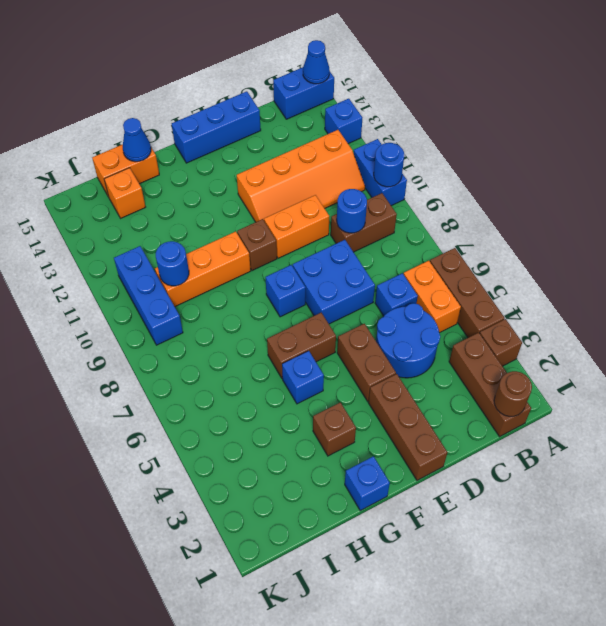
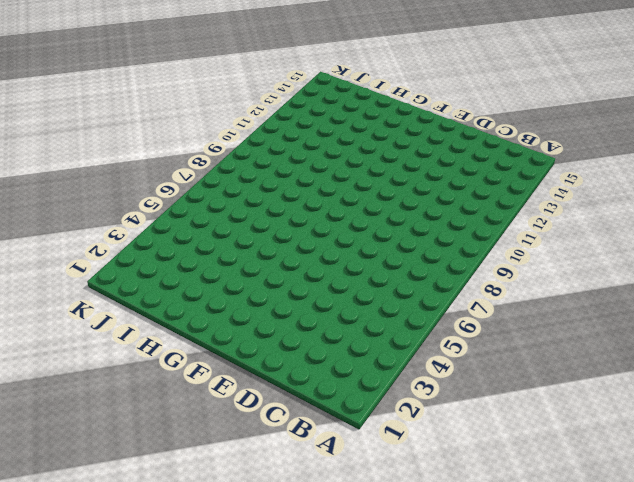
none -> brown 1x1 brick [480,319,522,366]
none -> brown 1x3 brick [430,248,505,338]
none -> blue 1x2 brick [354,139,407,206]
none -> blue 1x1 brick [325,99,362,144]

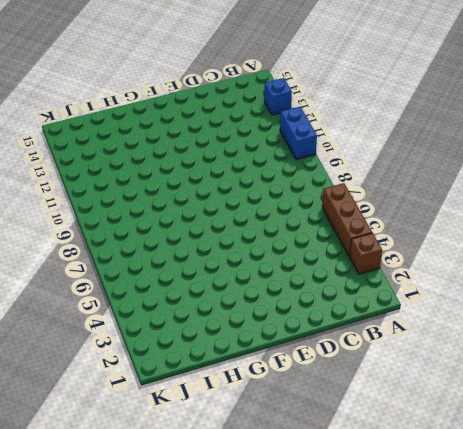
none -> blue 1x2 brick [273,67,334,119]
none -> brown 1x3 brick [449,333,531,437]
none -> orange 1x2 brick [404,261,461,333]
none -> brown 1x2 brick [331,193,397,252]

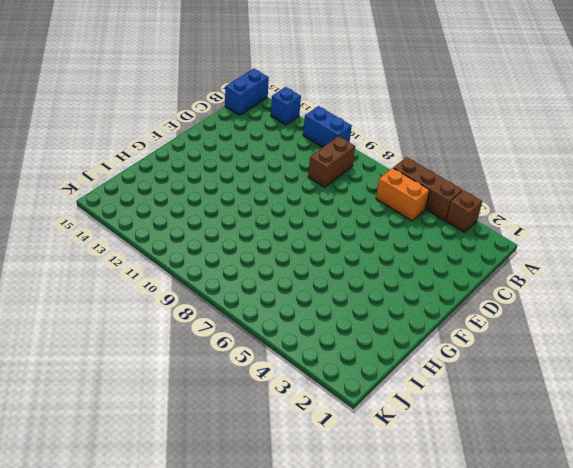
none -> brown 1x3 brick [449,333,531,437]
none -> orange 2x4 slope [237,130,365,222]
none -> blue 2x2 round brick [376,303,440,378]
none -> blue 1x1 brick [375,273,418,316]

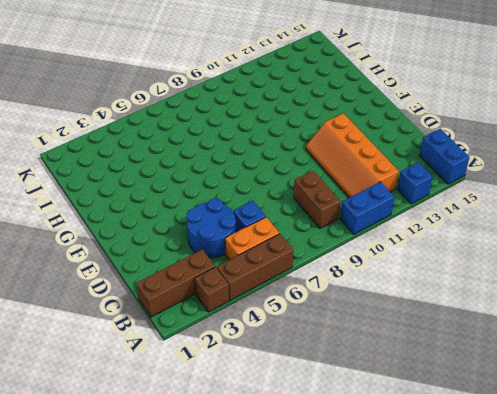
none -> blue 2x2 brick [293,240,375,324]
none -> orange 1x2 brick [264,195,329,258]
none -> blue 1x3 brick [172,91,261,163]
none -> brown 1x3 brick [368,374,447,480]

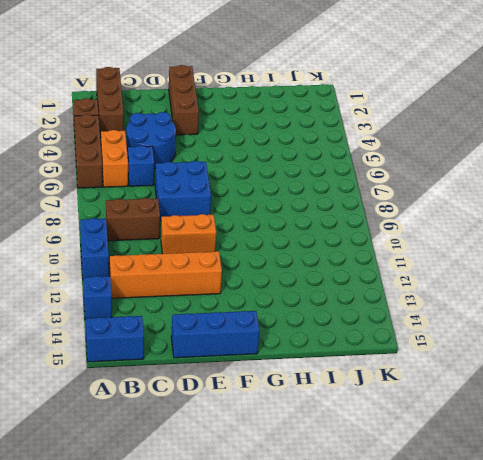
none -> brown 1x2 brick [337,324,396,401]
none -> brown 1x2 brick [267,313,336,379]
none -> blue 1x1 brick [266,265,306,317]
none -> brown 1x1 brick [237,219,277,271]

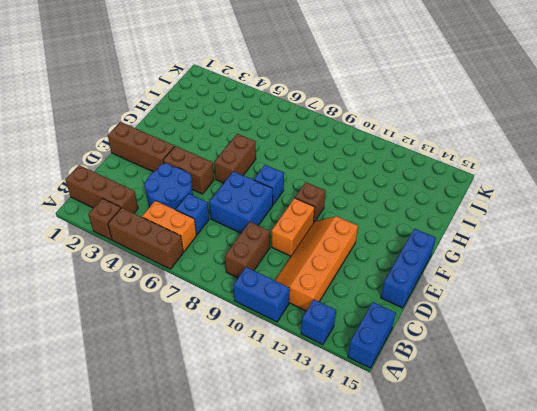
none -> blue 1x1 brick [345,456,390,510]
none -> brown 1x1 brick [313,402,356,456]
none -> blue 1x1 brick [282,351,324,404]
none -> orange 1x3 brick [155,231,251,307]

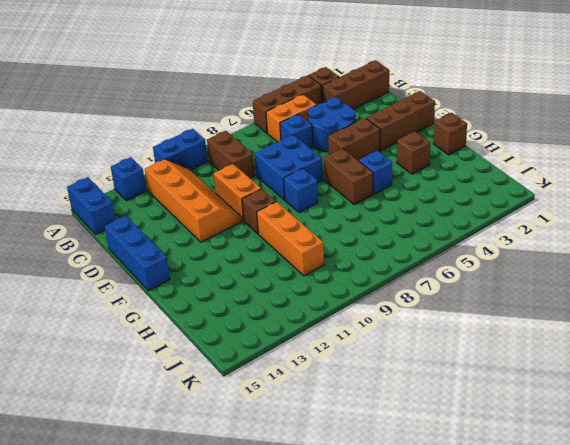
brown 1x1 brick [433,113,467,155] -> blue 1x1 brick [345,456,390,510]
none -> orange 1x2 brick [92,144,159,197]
none -> orange 1x1 brick [104,168,145,218]
none -> blue 1x3 brick [114,246,183,345]
none -> blue 1x1 round brick [374,143,404,187]

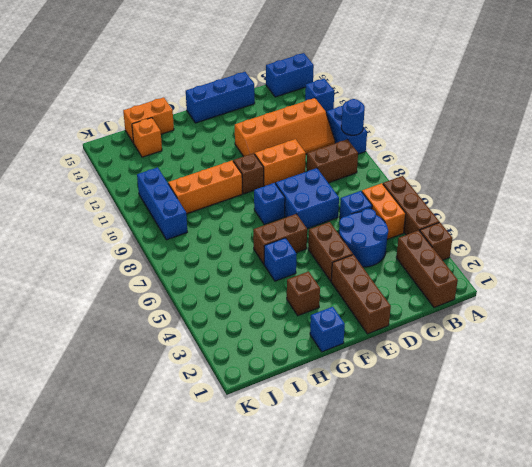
none -> blue 1x1 cone [303,40,330,84]
none -> brown 1x1 round brick [494,371,532,416]
none -> blue 1x1 round brick [337,189,367,233]
none -> blue 1x1 cone [123,118,151,162]

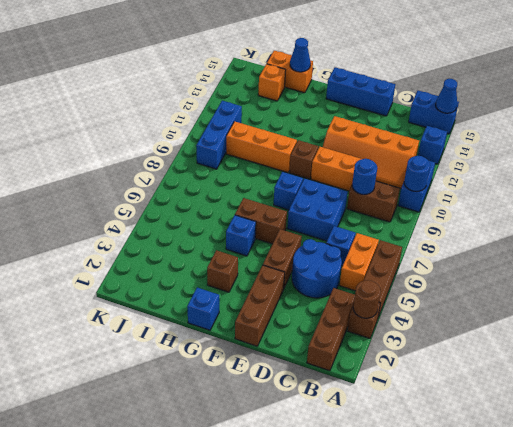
brown 1x1 round brick [353,280,381,318] -> brown 1x1 round brick moved to [494,371,532,416]
none -> blue 1x1 round brick [156,241,189,286]

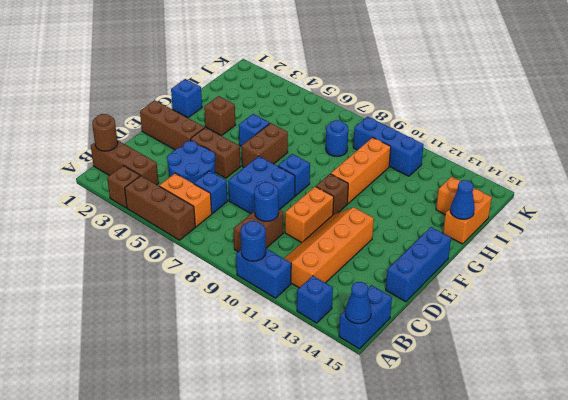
blue 1x1 round brick [326,120,348,156] -> blue 1x1 round brick moved to [156,241,189,286]

